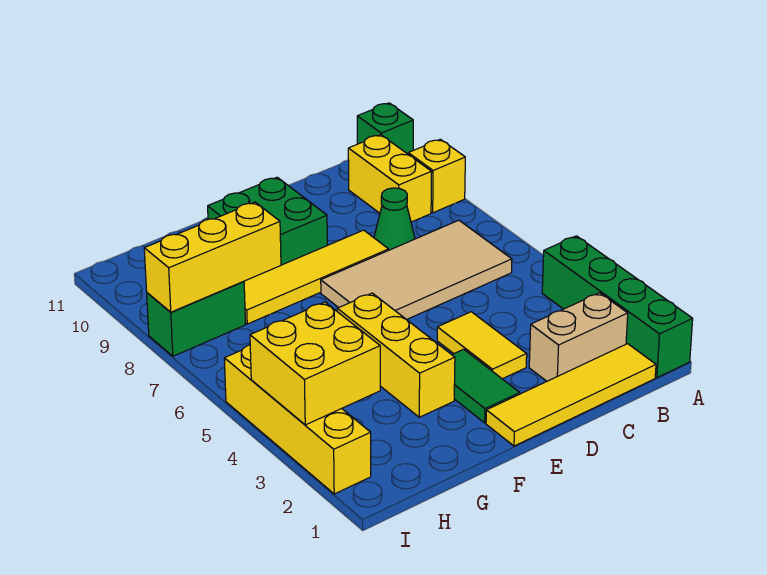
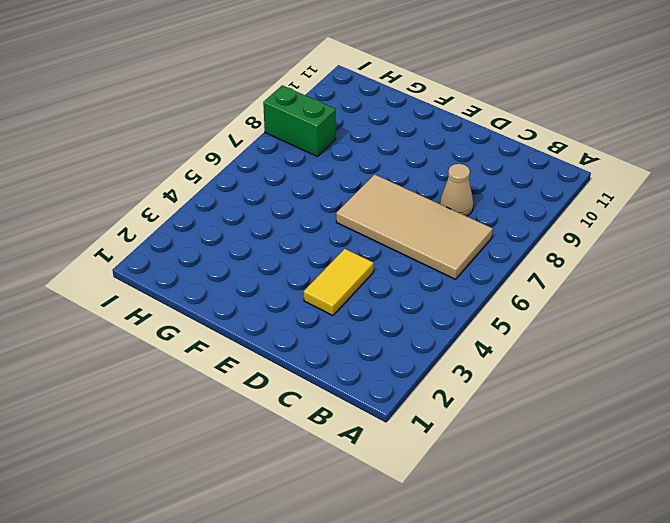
tan 1x1 cone [440,164,473,216] -> green 1x1 cone [374,188,415,250]
none -> green 1x4 brick [542,236,693,378]
none -> yellow 1x1 brick [408,139,465,213]
none -> green 1x1 brick [357,103,413,154]

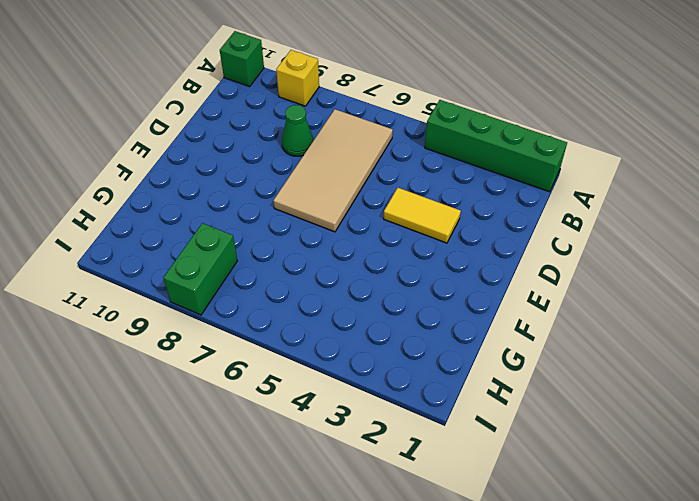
none -> yellow 1x4 tile [486,344,656,446]
none -> tan 1x2 brick [529,293,628,381]
none -> yellow 1x2 brick [348,135,432,222]

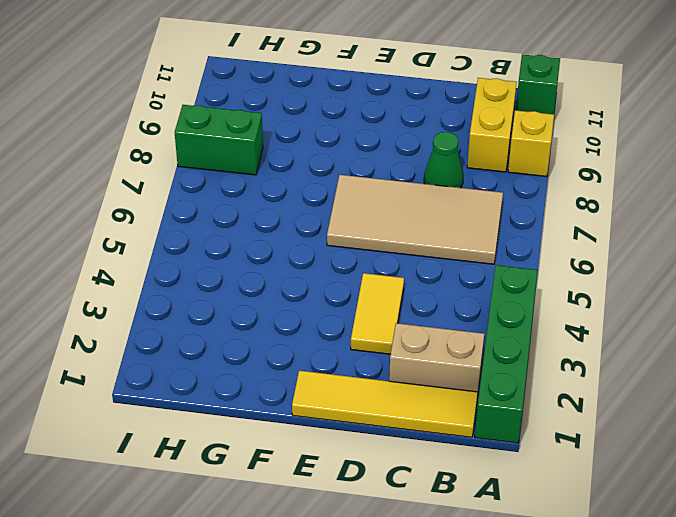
none -> yellow 1x4 tile [244,230,389,324]
none -> green 1x2 tile [452,349,520,423]
none -> green 2x2 brick [208,177,327,265]

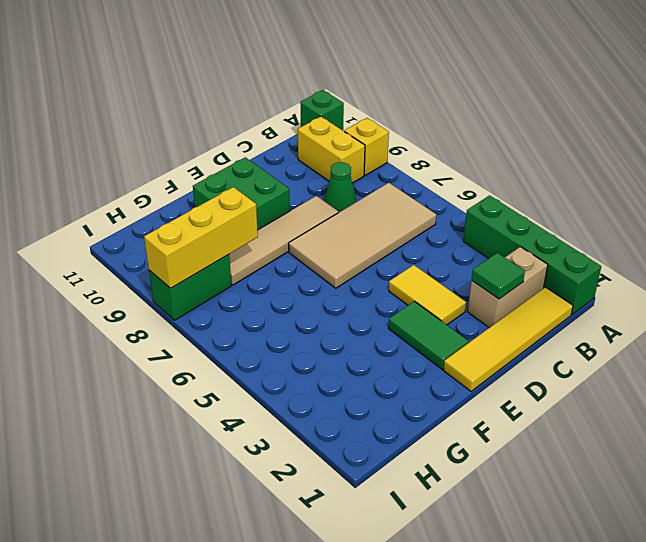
green 1x1 tile [472,253,525,299] -> none
tan 1x4 tile [229,196,338,285] -> yellow 1x4 tile [244,230,389,324]
none -> yellow 1x3 brick [337,293,455,417]
none -> yellow 1x4 brick [224,345,371,494]
none -> yellow 2x2 brick [250,302,380,425]

